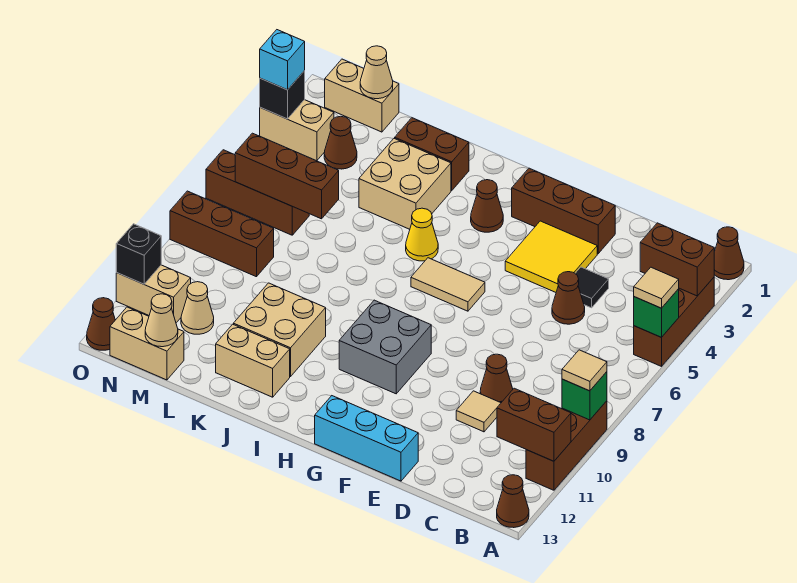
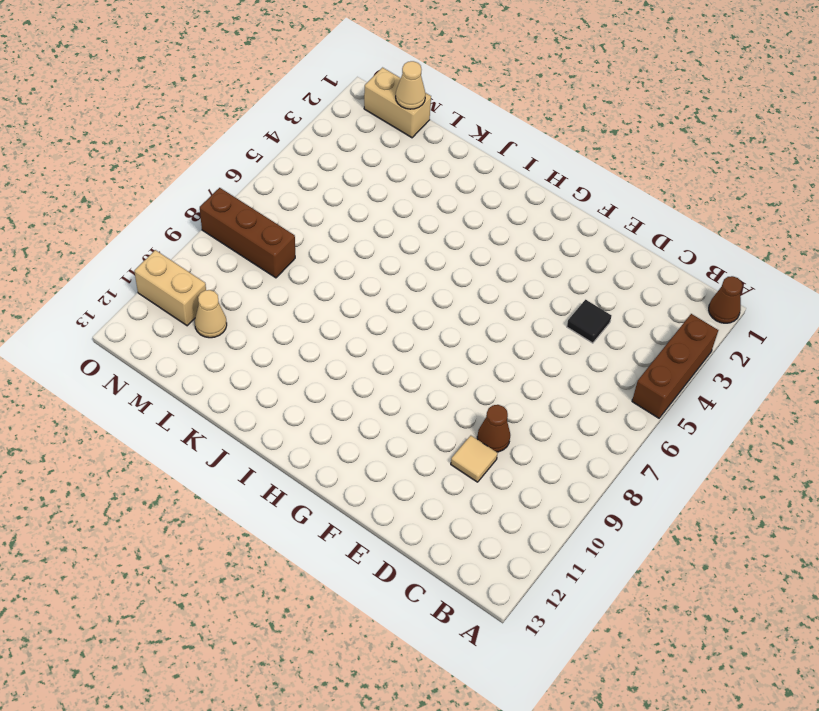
none -> brown 1x3 brick [526,401,607,490]
none -> brown 1x1 cone [497,475,529,528]
none -> brown 1x1 cone [552,272,585,324]
none -> brown 1x3 brick [512,168,615,254]

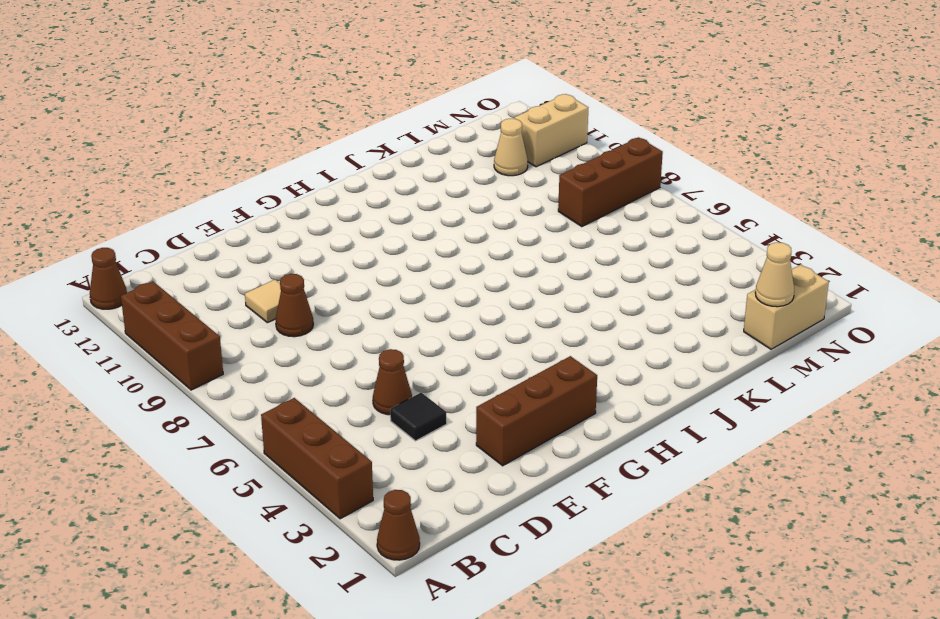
none -> yellow 2x2 tile [505,221,597,292]
none -> cyan 1x3 brick [315,396,418,481]
none -> tan 1x2 tile [411,258,485,311]
none -> grey 2x2 brick [339,300,431,394]

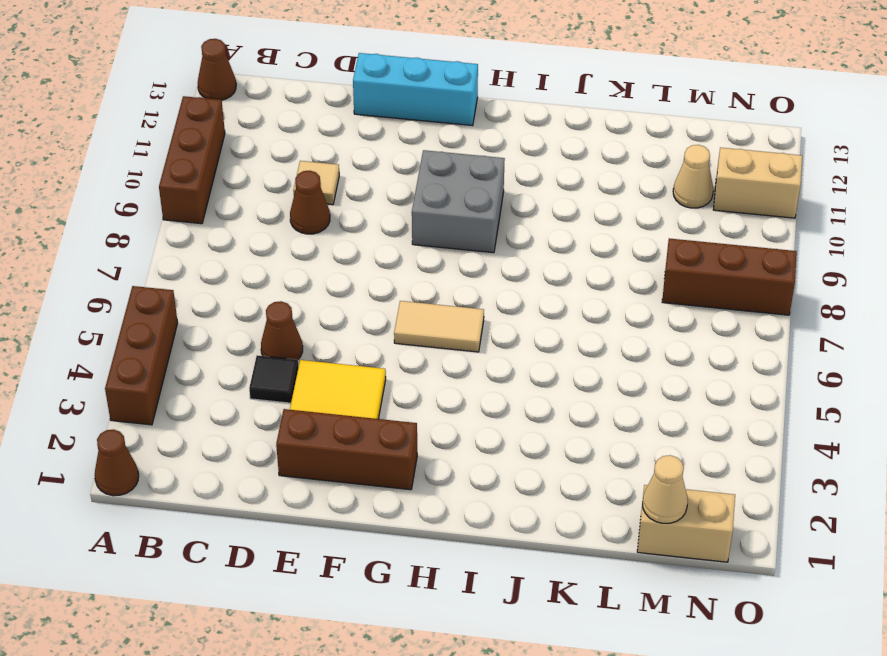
none -> brown 1x1 cone [471,180,503,232]
none -> yellow 1x1 cone [406,208,438,261]
none -> brown 1x2 brick [395,118,469,191]
none -> tan 2x2 brick [359,138,451,229]

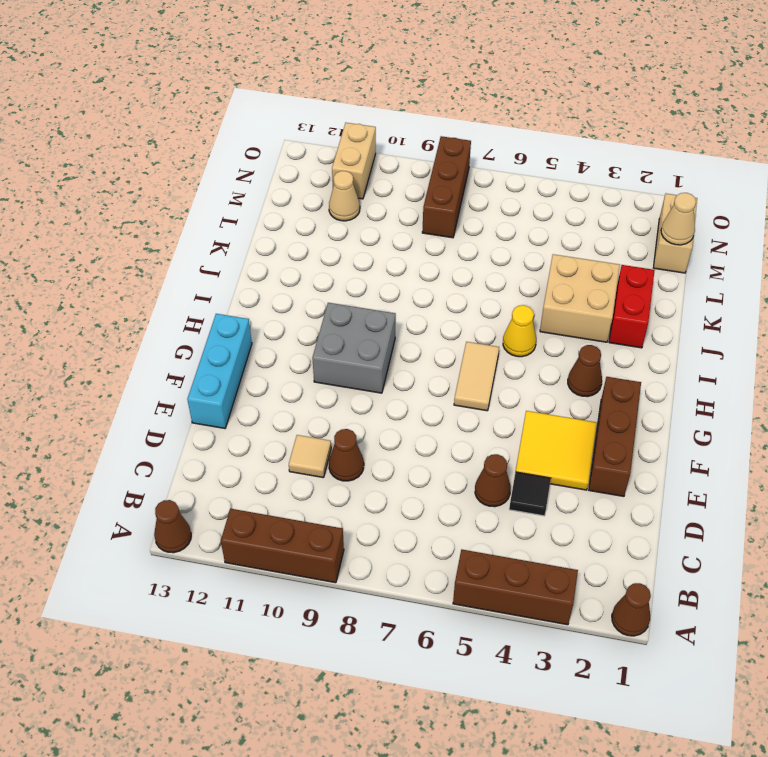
red 1x2 brick [609,265,655,348] -> brown 1x2 brick [395,118,469,191]
none -> tan 2x2 brick [233,283,326,377]
none -> tan 1x2 brick [216,324,290,397]
none -> brown 1x1 cone [324,116,357,169]
none -> brown 1x3 brick [206,150,309,235]

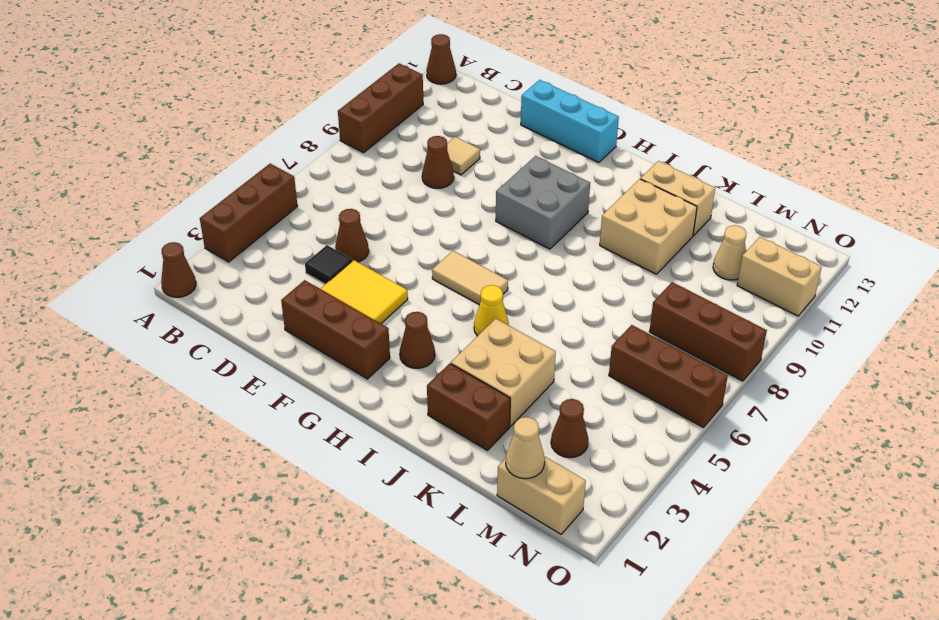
none -> tan 1x2 brick [110,307,184,380]
none -> tan 1x2 brick [260,100,334,161]
none -> brown 1x1 cone [87,298,115,350]
none -> brown 1x2 brick [640,223,714,296]

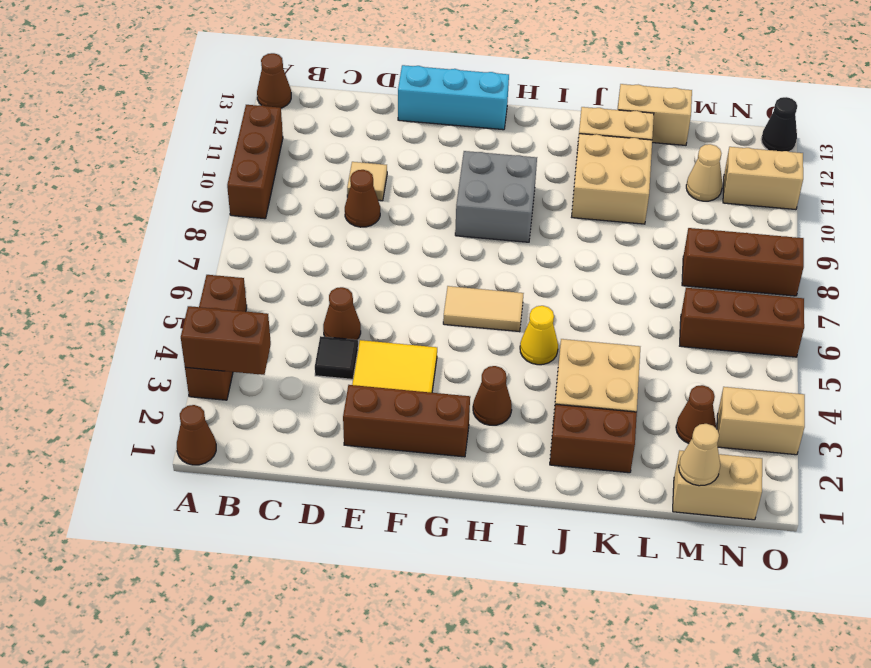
tan 1x2 brick [617,84,692,145] -> tan 1x2 brick moved to [110,307,184,380]
black 1x1 cone [761,97,797,152] -> brown 1x1 cone [87,298,115,350]
none -> green 1x1 brick [634,289,679,337]
none -> green 1x1 brick [562,372,607,420]
none -> brown 1x2 brick [497,388,571,461]
none -> brown 1x3 brick [235,133,339,219]

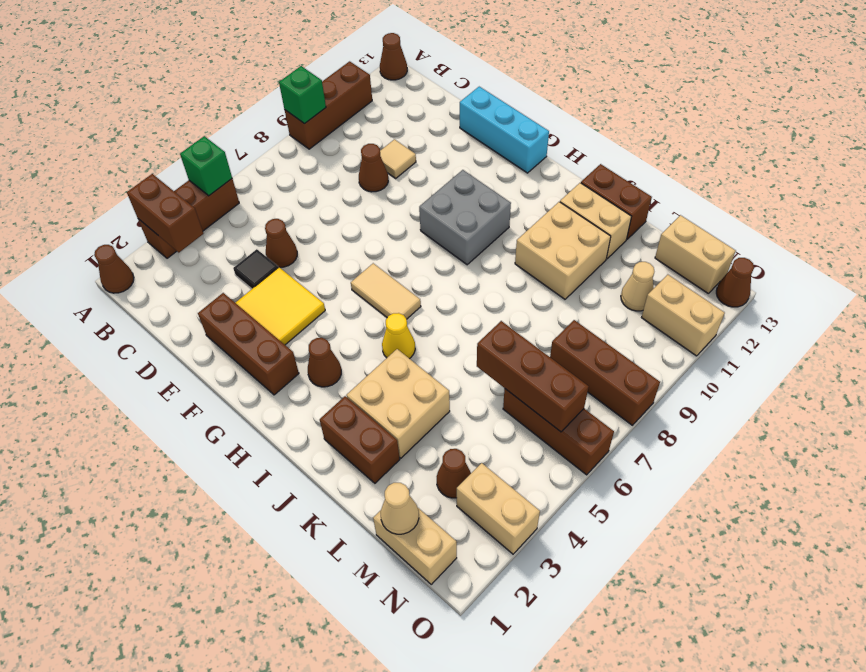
brown 1x2 brick [581,164,652,239] -> brown 1x2 brick moved to [497,388,571,461]
none -> tan 1x1 cone [145,294,178,347]
none -> black 1x1 brick [260,71,305,119]
none -> black 1x1 brick [116,224,161,284]
none -> tan 1x1 tile [634,267,679,308]

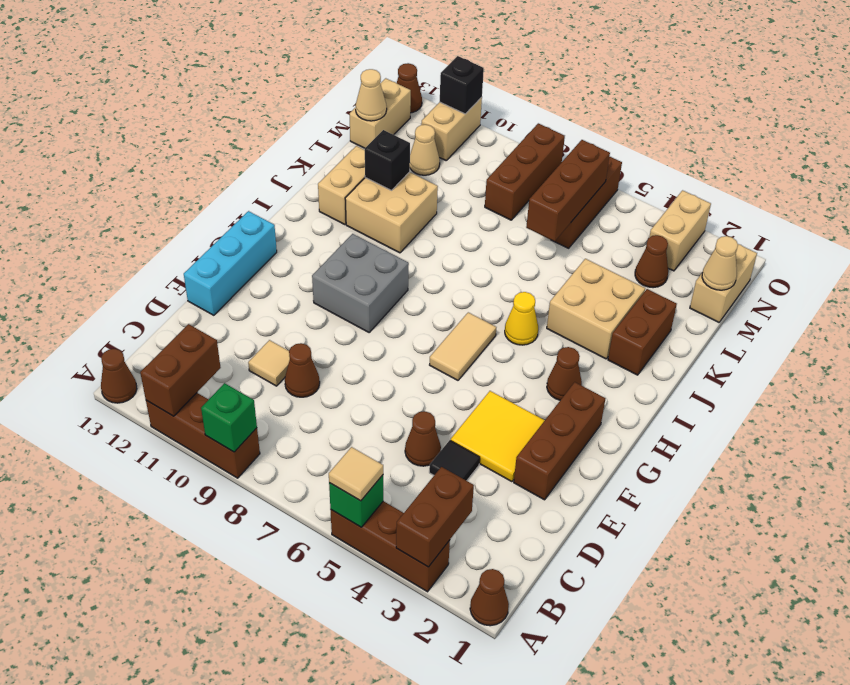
black 1x1 brick [365,130,410,190] -> black 1x1 brick moved to [260,71,305,119]
none -> tan 1x1 tile [562,350,607,391]
none -> cyan 1x1 brick [260,30,305,90]

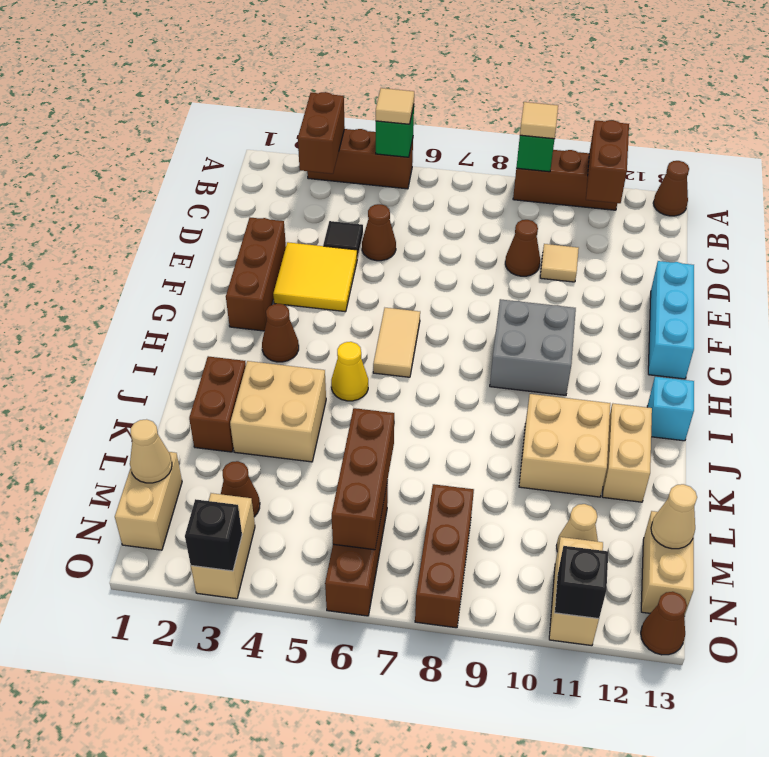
cyan 1x1 brick [647,377,694,441] -> cyan 1x1 brick moved to [260,30,305,90]
none -> brown 1x1 cone [714,227,744,280]

